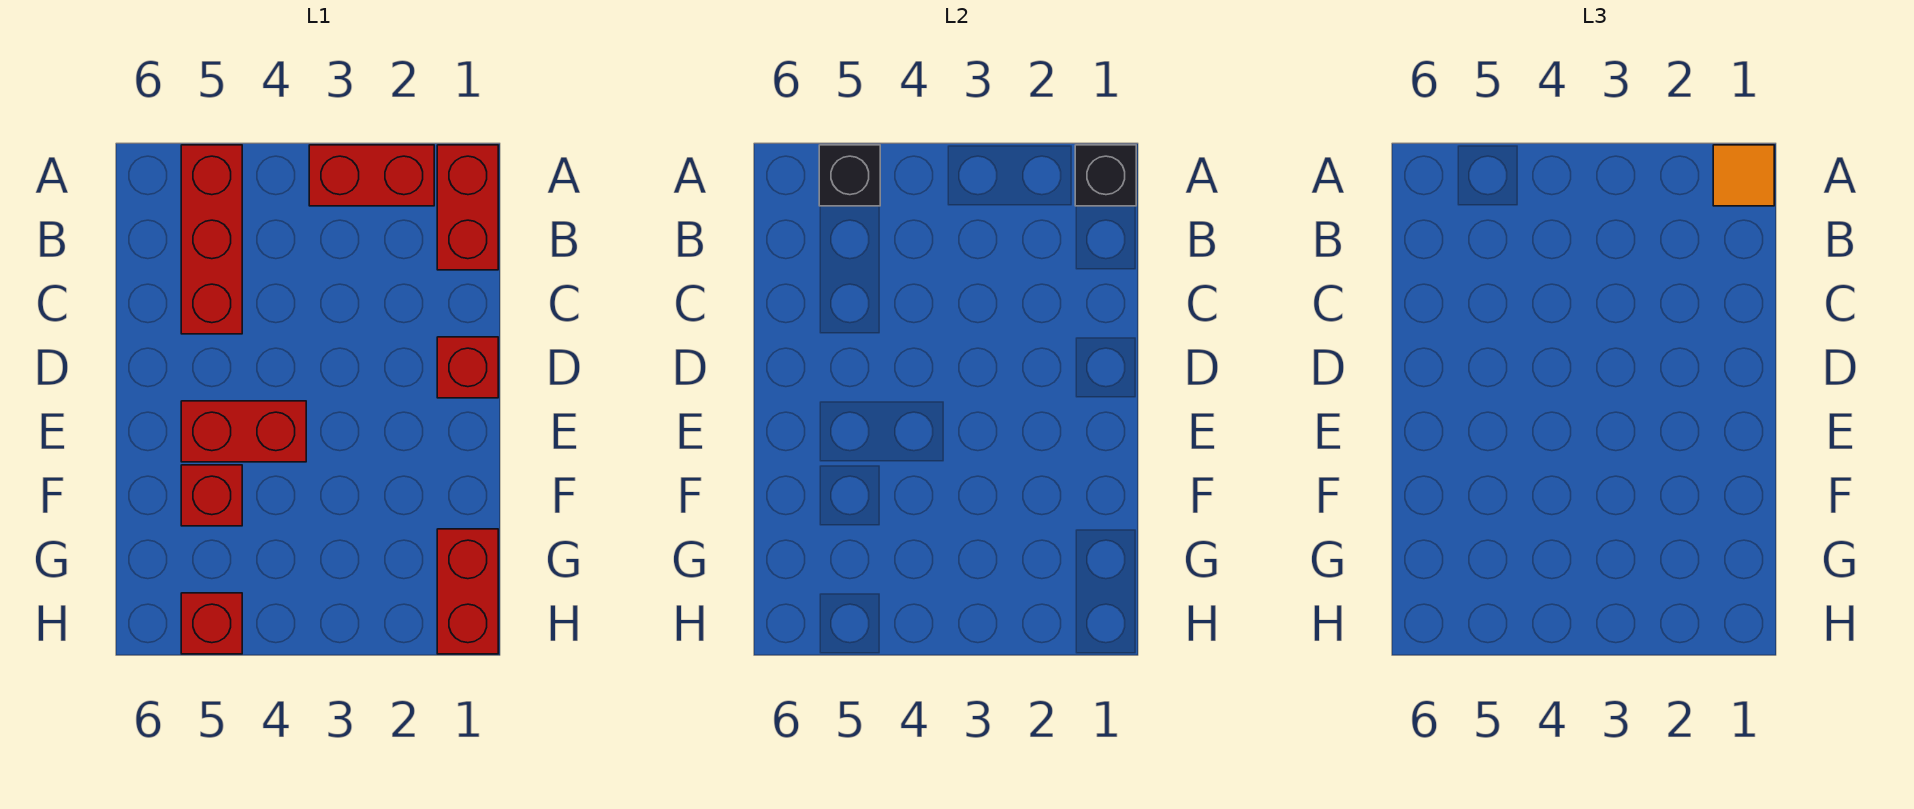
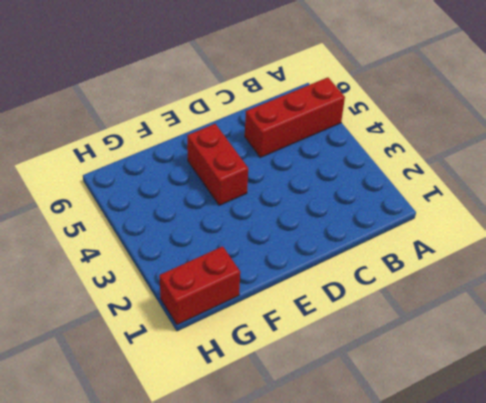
none -> red 1x2 brick [437,145,498,270]
none -> red 1x2 brick [309,145,434,206]

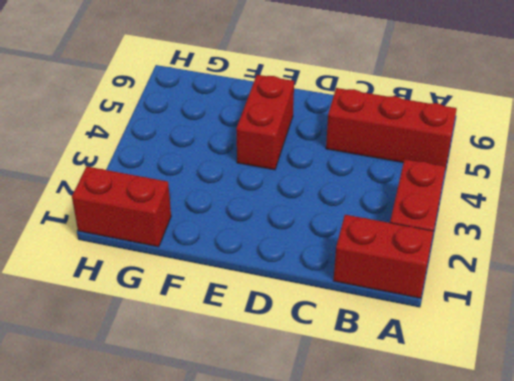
none -> red 1x1 brick [437,337,498,398]
none -> red 1x1 brick [181,465,242,526]

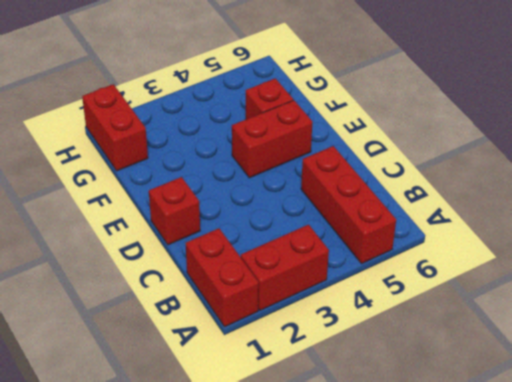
none -> red 1x1 brick [181,593,242,654]
none -> black 1x1 brick [1075,145,1136,206]

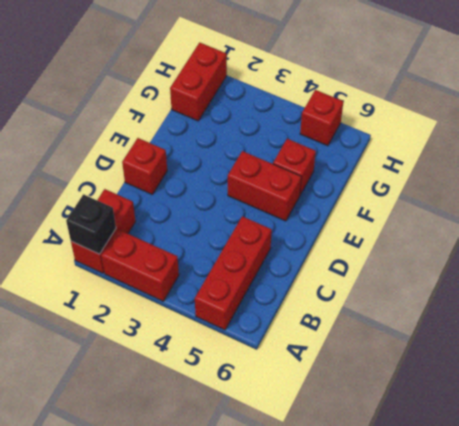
none -> black 1x1 brick [819,145,880,206]
none -> orange 1x1 tile [1713,145,1774,206]

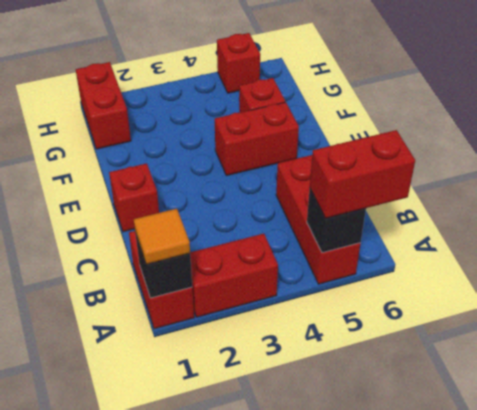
red 1x2 brick [310,130,415,218] -> none

